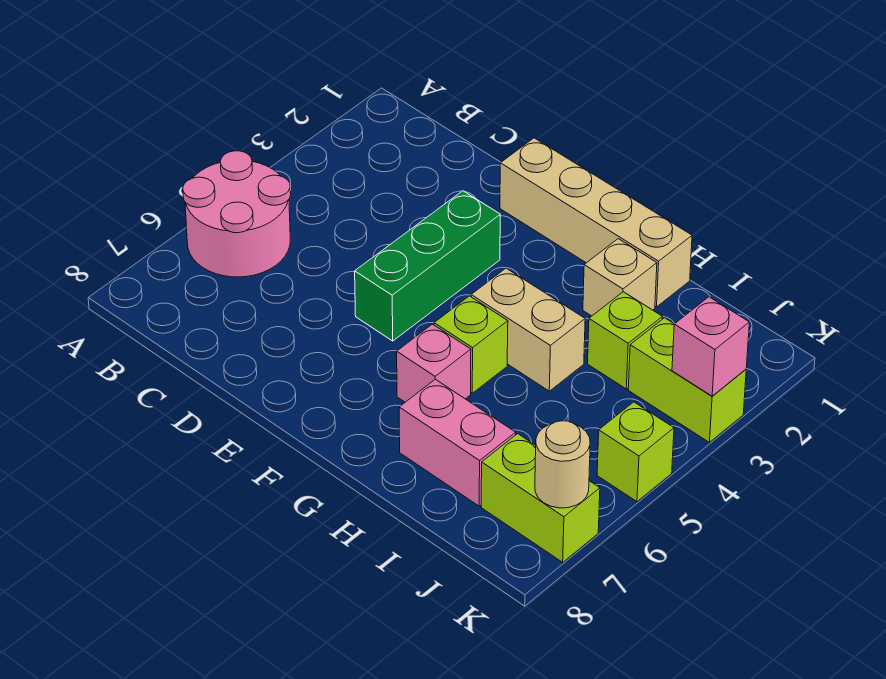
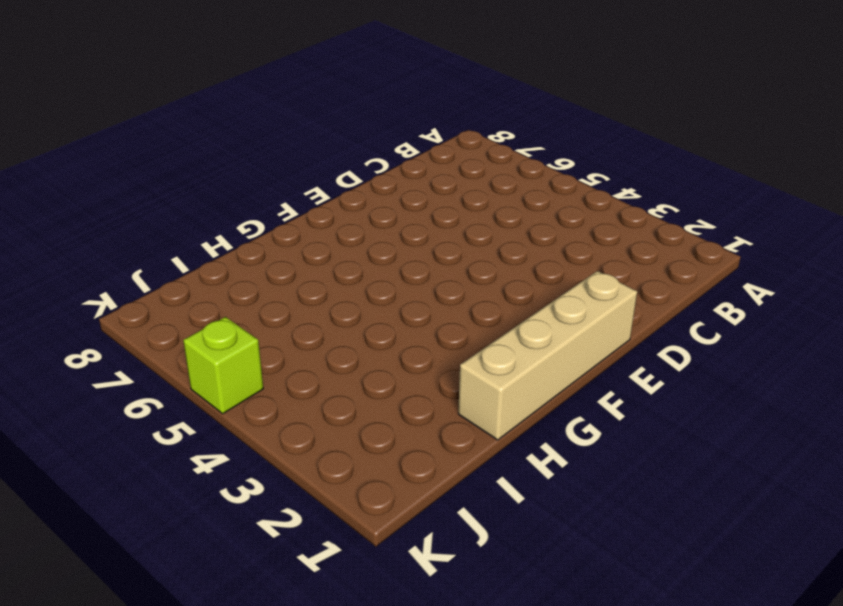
none -> pink 2x2 round brick [183,151,291,277]
none -> green 1x3 brick [355,191,500,341]
none -> tan 1x2 brick [471,268,585,391]

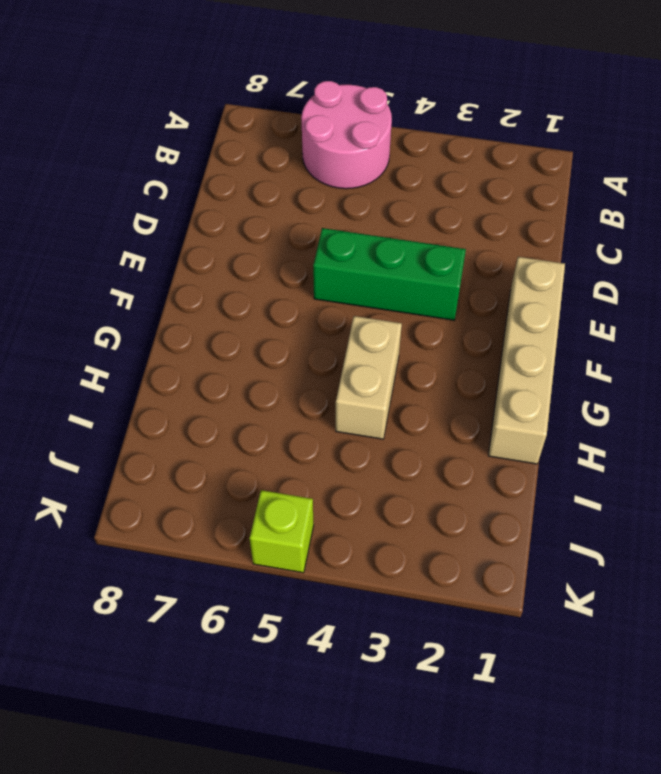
none -> lime 1x1 brick [434,296,508,393]
none -> pink 1x1 brick [397,324,471,402]
none -> tan 1x1 brick [583,239,657,316]

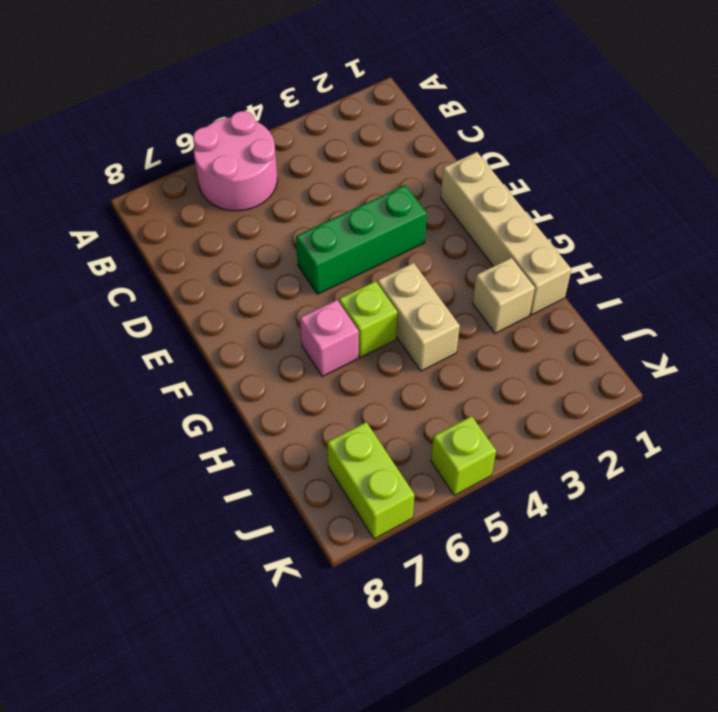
none -> pink 1x2 brick [399,379,516,506]
none -> lime 1x1 brick [588,292,662,389]
none -> lime 1x2 brick [628,318,746,442]

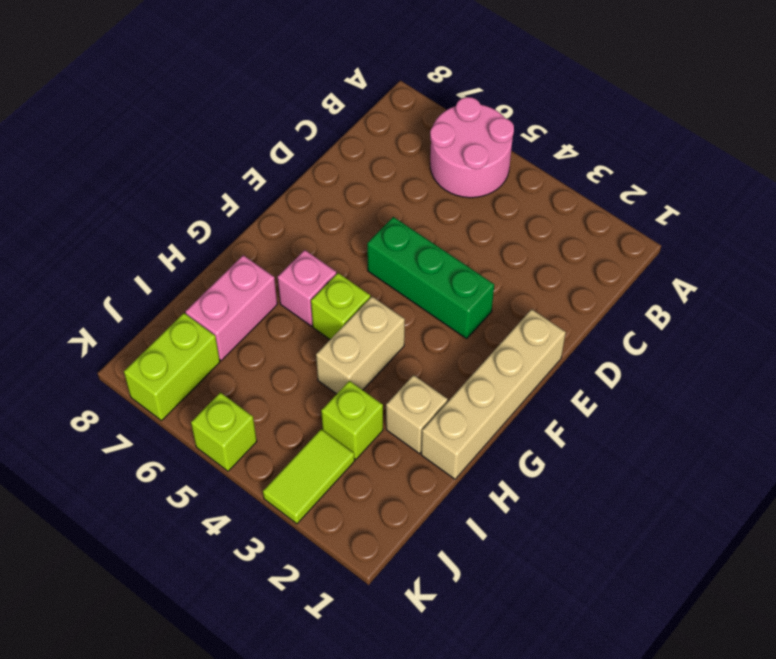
lime 1x2 tile [263,429,355,524] -> lime 1x2 brick [628,318,746,442]
none -> pink 1x1 brick [672,297,749,396]
none -> tan 1x1 round brick [535,421,590,508]

